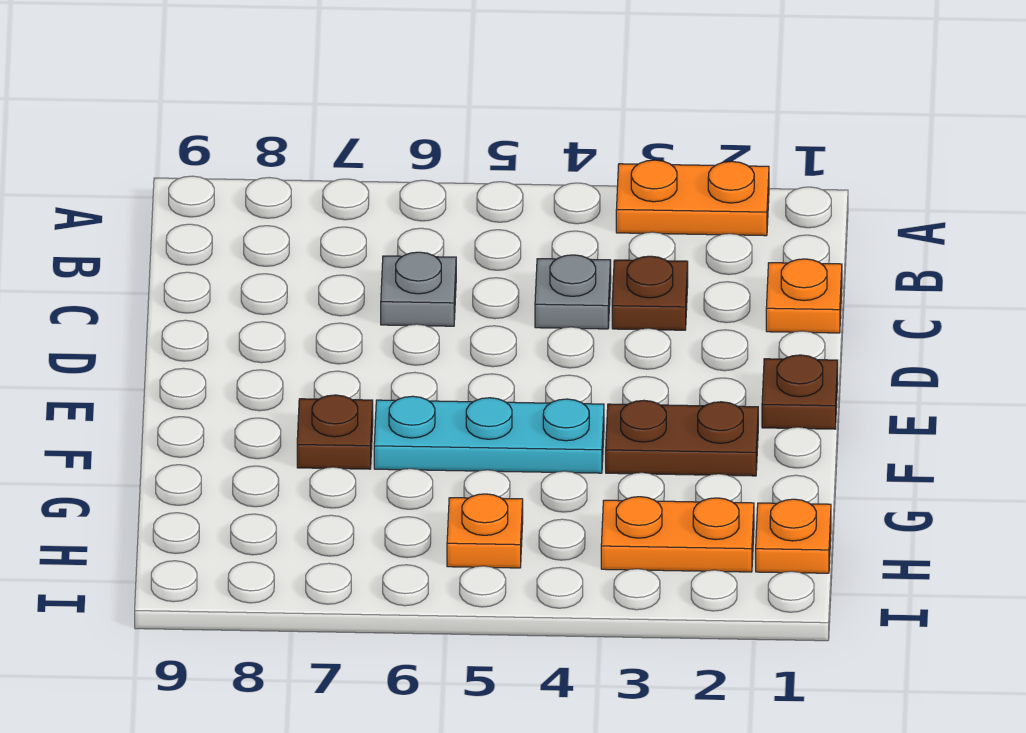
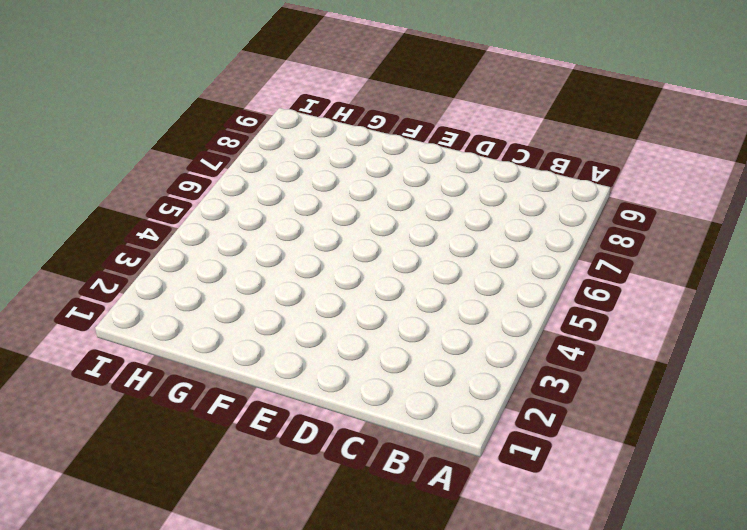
none -> orange 1x2 plate [616,160,769,236]
none -> orange 1x1 plate [766,259,842,333]
none -> brown 1x1 plate [612,256,688,330]

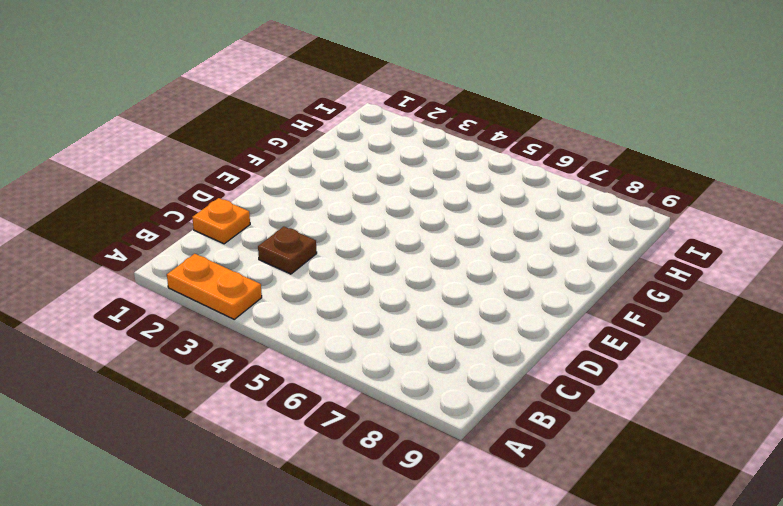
none -> grey 1x1 plate [535,255,611,329]
none -> grey 1x1 plate [381,252,456,326]
none -> brown 1x1 plate [762,355,838,429]

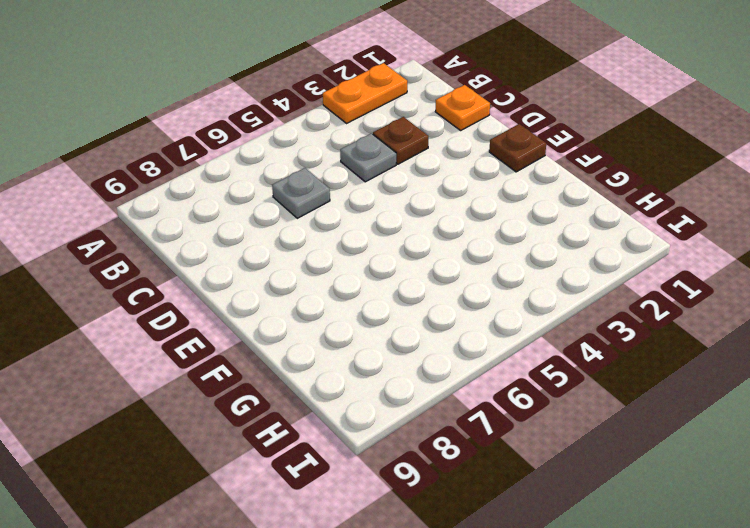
none -> brown 1x2 plate [606,400,758,476]
none -> cyan 1x3 plate [374,396,604,473]
none -> brown 1x1 plate [297,395,373,469]

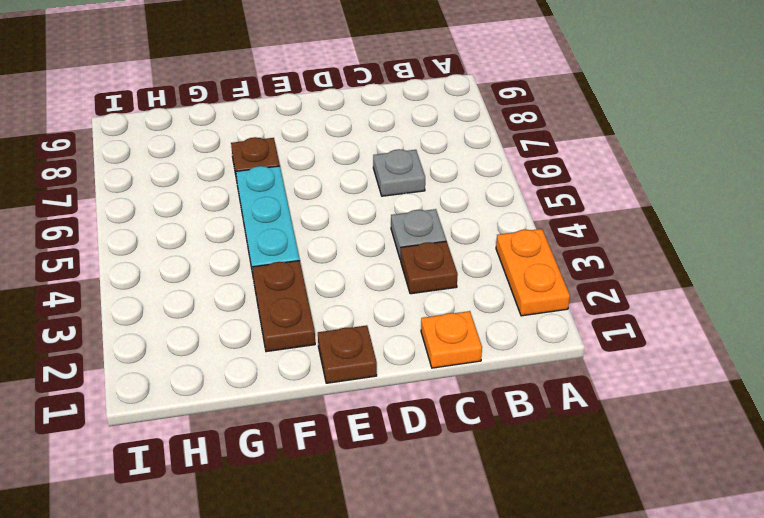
none -> orange 1x1 plate [756,499,831,573]
none -> orange 1x2 plate [601,497,754,572]
none -> orange 1x1 plate [447,494,523,568]

